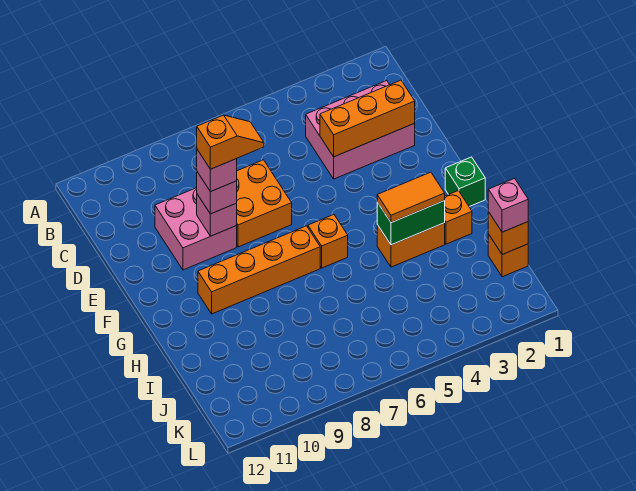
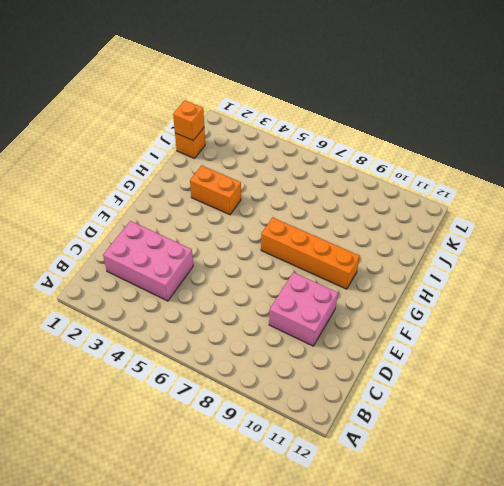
none -> orange 2x2 brick [236,160,292,247]
none -> green 1x1 brick [445,157,485,207]
none -> orange 1x1 brick [308,215,348,268]

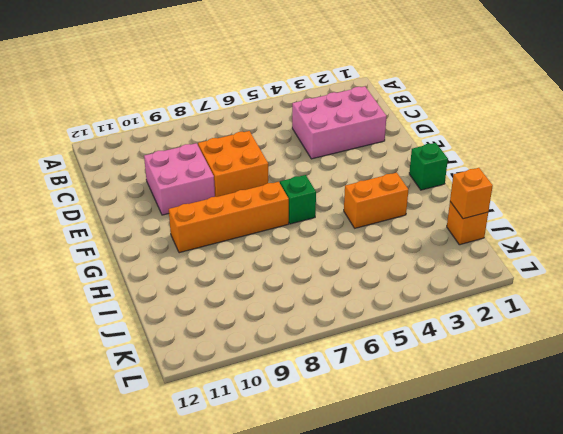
green 1x1 brick [280,175,316,224] -> orange 1x1 brick [308,215,348,268]
none -> orange 1x1 brick [444,191,472,244]
none -> orange 1x3 brick [320,80,415,157]
none -> pink 1x1 brick [197,194,237,236]

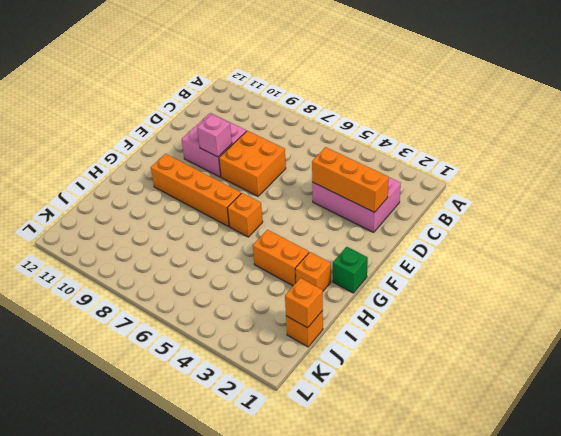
none -> green 1x2 brick [377,201,445,245]
none -> pink 1x1 brick [197,172,237,214]
none -> orange 1x2 tile [377,172,445,223]

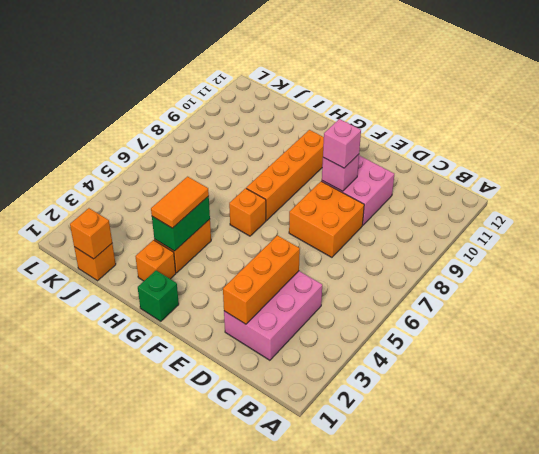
none -> pink 1x1 brick [488,179,528,232]
none -> pink 1x1 brick [197,150,237,192]
none -> orange 1x2 slope [197,115,264,169]

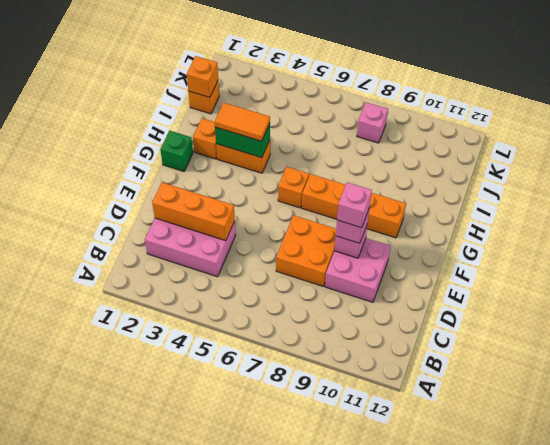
pink 1x1 brick [357,102,388,143] -> pink 1x1 brick moved to [488,179,528,232]
none -> orange 1x2 slope [197,115,264,169]

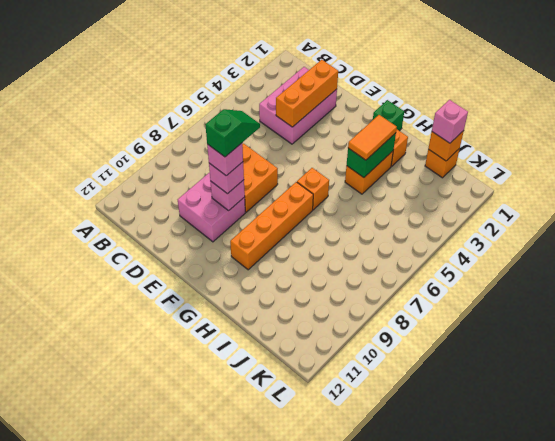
green 1x2 slope [205,109,260,157] -> orange 1x2 slope [197,115,264,169]

